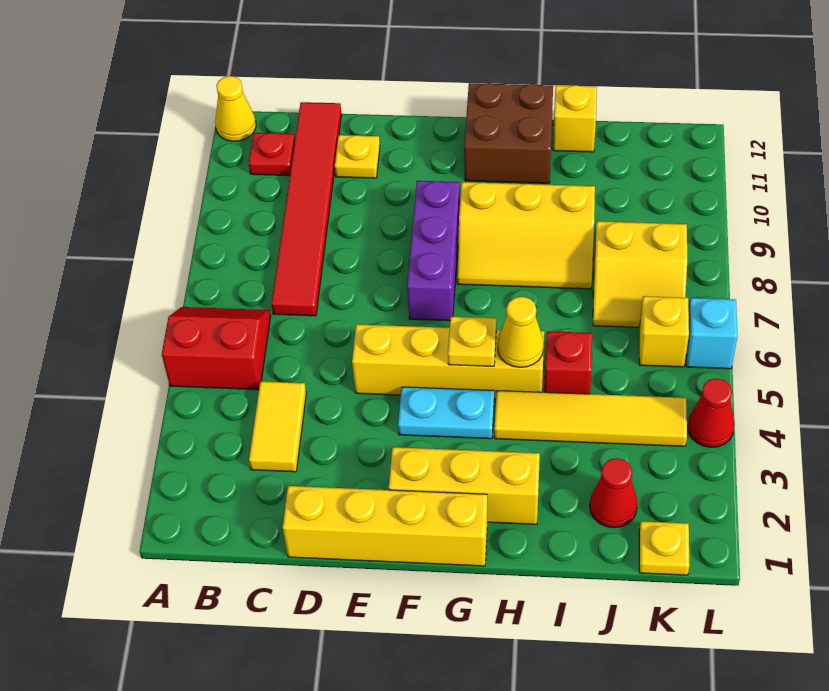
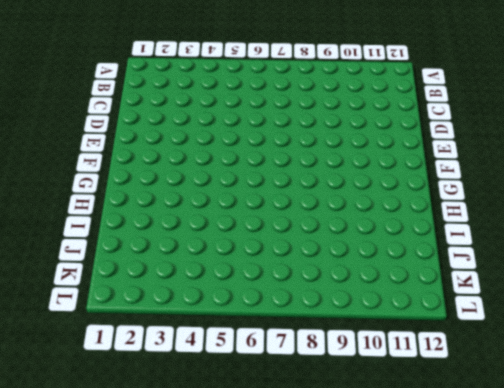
none -> red 2x2 slope [162,307,271,390]
none -> yellow 1x1 cone [215,76,256,141]
none -> red 1x1 plate [249,133,295,176]

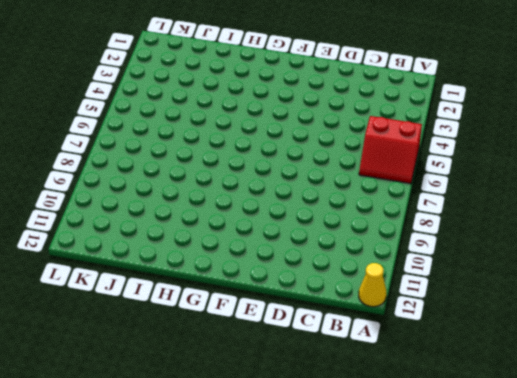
none -> red 1x1 plate [249,133,295,176]
none -> yellow 1x2 tile [249,381,306,472]
none -> red 1x6 tile [271,102,342,316]

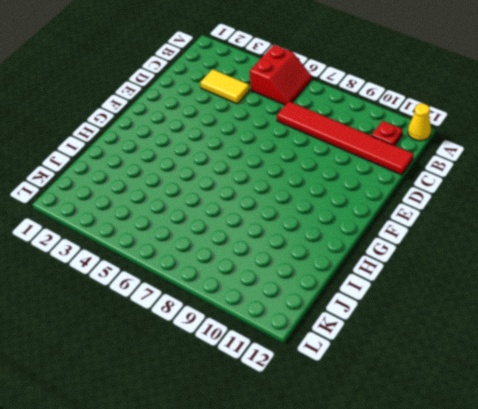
none -> yellow 1x4 brick [283,486,487,566]
none -> yellow 1x1 plate [335,135,380,178]
none -> yellow 1x4 brick [352,324,544,399]

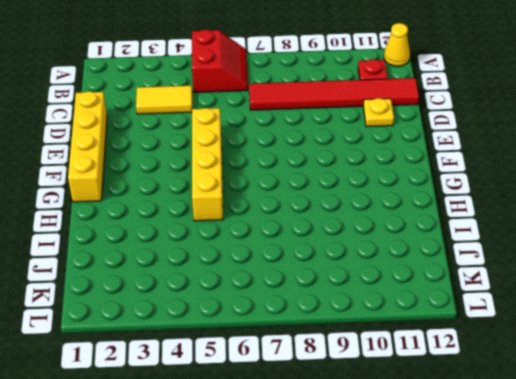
none -> yellow 1x3 brick [389,447,540,524]
none -> cyan 1x2 plate [398,387,494,439]
none -> purple 1x3 brick [407,181,460,321]

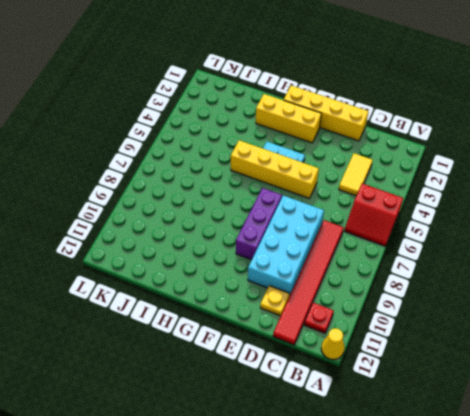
cyan 2x4 brick [248,195,324,296] -> none
none -> yellow 2x3 slope [457,182,595,289]
none -> brown 2x2 brick [464,83,553,183]
none -> yellow 1x4 tile [494,391,687,446]

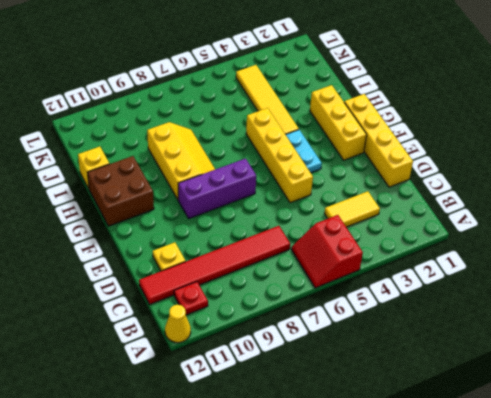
none -> red 1x1 brick [544,331,592,394]
none -> red 1x1 cone [590,458,637,528]
none -> yellow 2x2 slope [593,221,687,327]

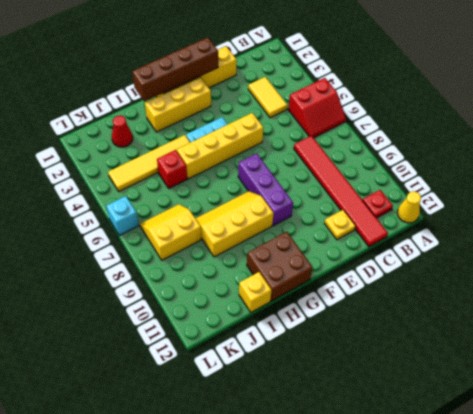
brown 1x4 brick [132,37,218,102] -> none
none -> yellow 1x1 plate [639,521,689,575]
none -> yellow 1x1 brick [639,296,689,367]
none -> red 1x1 cone [688,378,735,447]

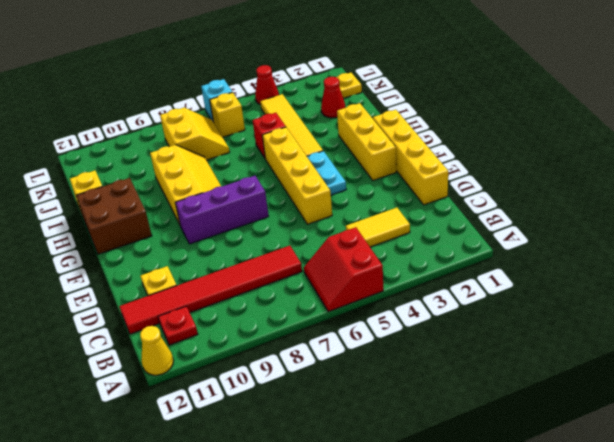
none -> yellow 1x1 plate [448,317,496,366]
none -> yellow 1x1 cone [498,297,544,367]

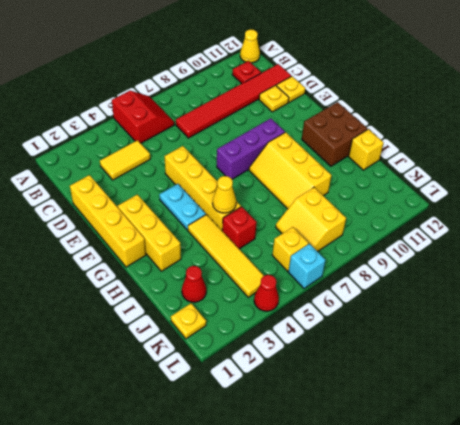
yellow 1x1 plate [276,76,305,102] -> yellow 1x1 plate moved to [448,317,496,366]

